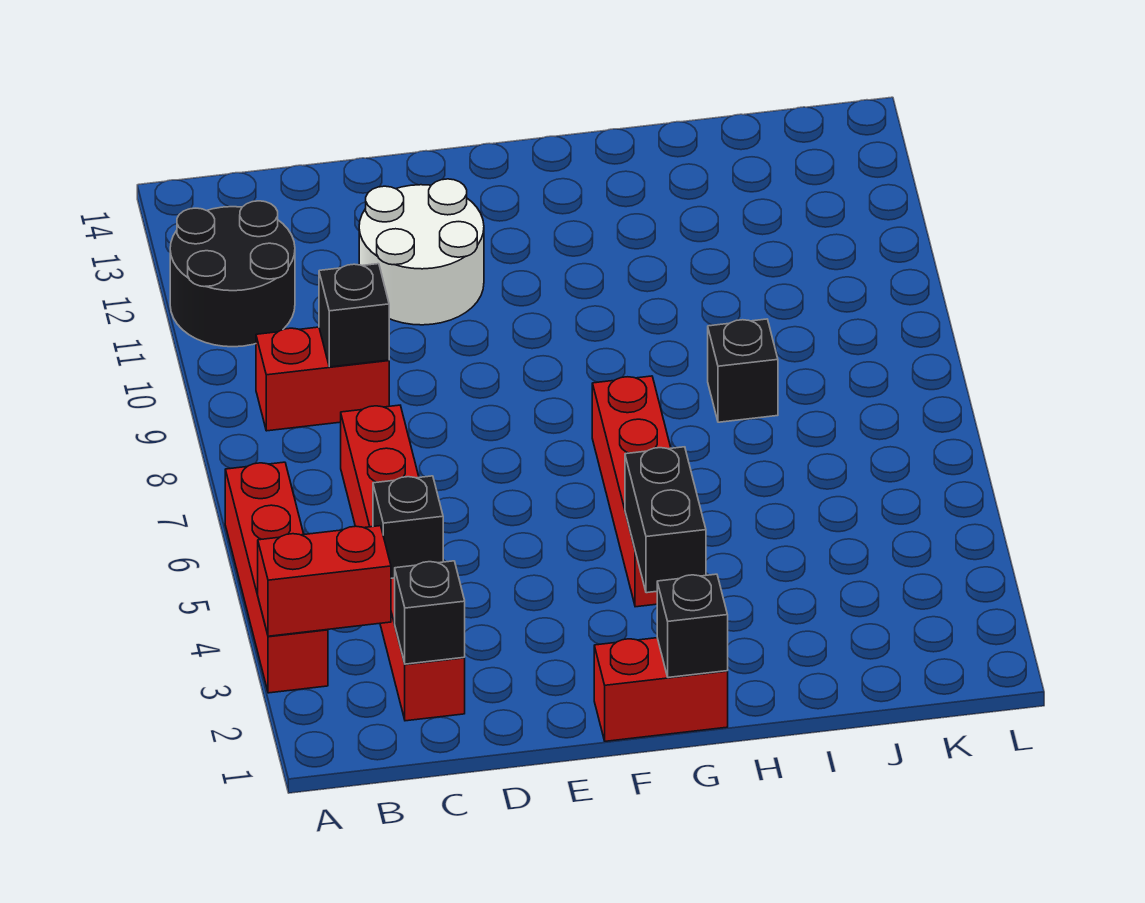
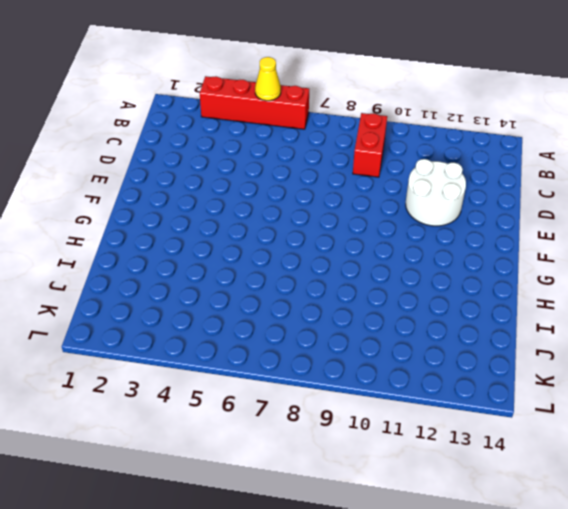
yellow 1x1 cone [255,57,281,101] -> none
none -> black 2x2 round brick [170,201,295,347]
none -> red 1x6 brick [341,405,465,721]
none -> red 1x2 brick [594,638,728,741]

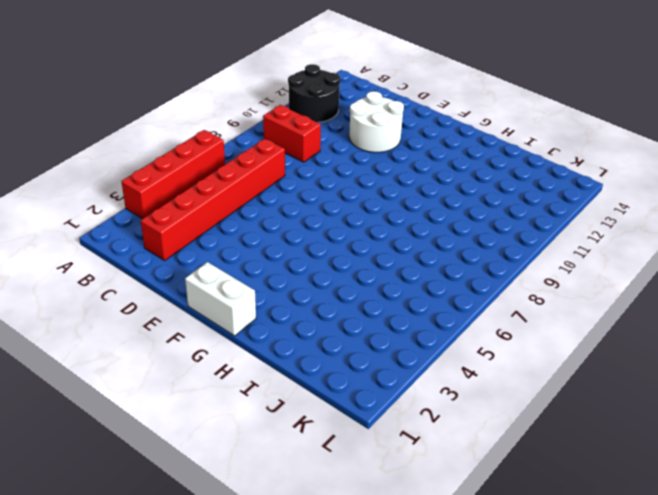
white 1x2 brick [185,262,256,336] -> red 1x2 brick [594,638,728,741]
none -> red 1x4 brick [592,376,671,607]
none -> black 1x1 brick [708,319,778,422]
none -> red 1x2 brick [258,526,391,636]

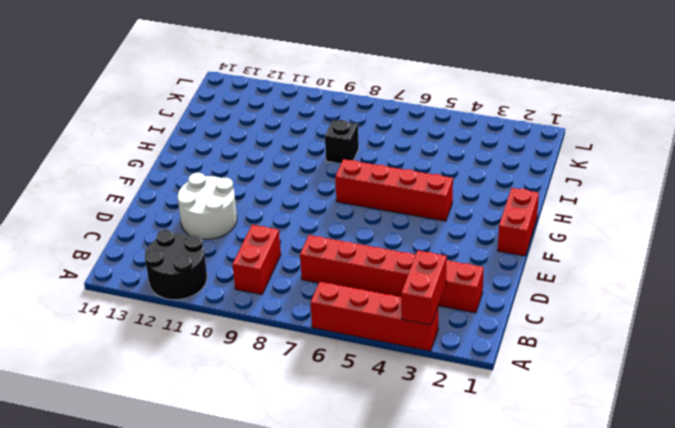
none -> black 1x1 brick [395,561,465,664]
none -> black 1x1 brick [373,476,443,578]
none -> black 1x1 brick [319,264,389,367]

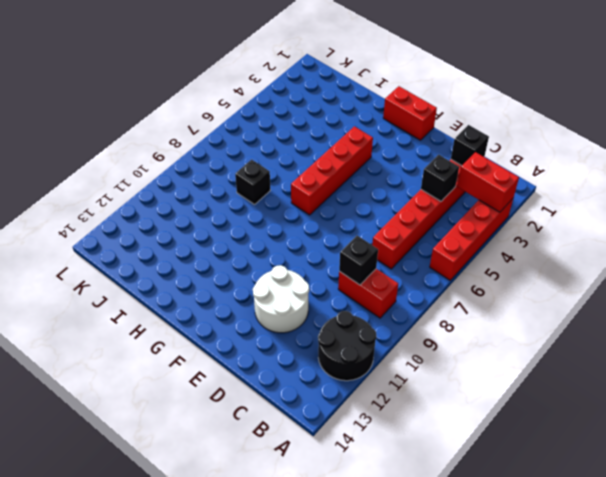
none -> black 1x1 brick [657,574,728,678]
none -> black 1x2 brick [625,447,706,593]

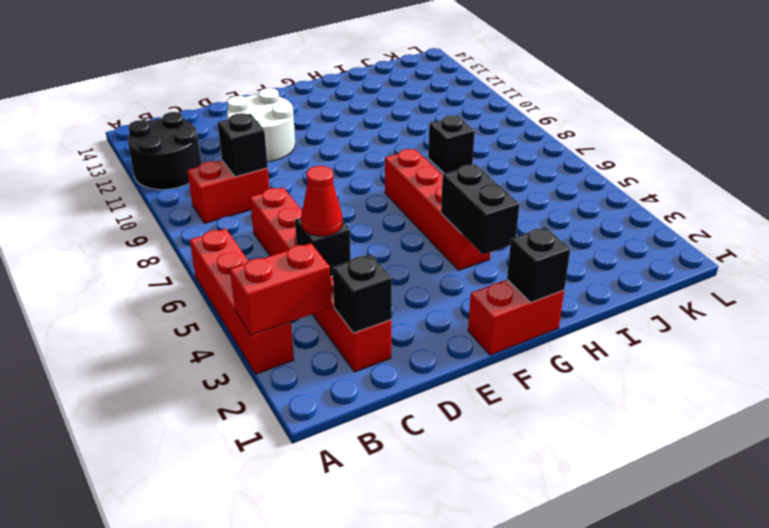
red 1x1 cone [301,166,343,236] -> none

